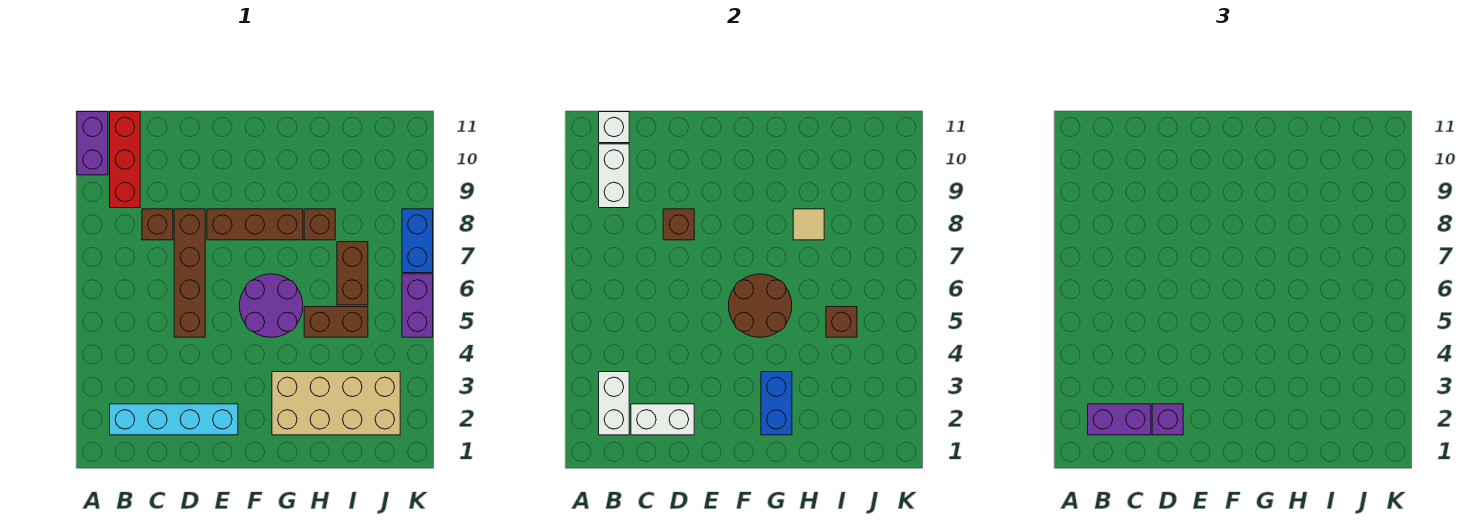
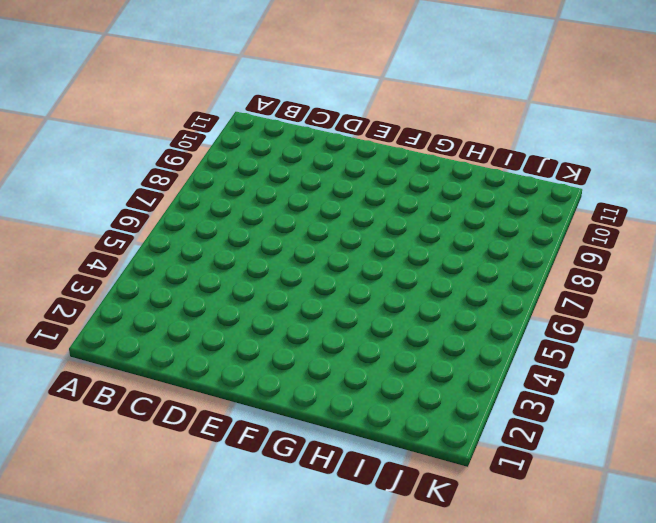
none -> purple 1x2 brick [77,112,108,175]
none -> cyan 1x4 brick [110,404,238,435]
none -> red 1x3 brick [110,112,140,208]

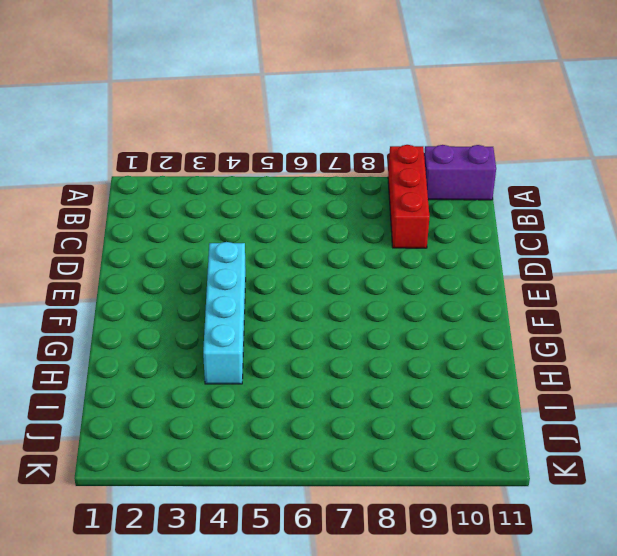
red 1x3 brick [388,145,429,248] -> red 1x3 brick turned to [110,112,140,208]
cyan 1x4 brick [203,242,246,384] -> cyan 1x4 brick moved to [110,404,238,435]
none -> brown 1x1 brick [142,209,173,240]
none -> brown 1x4 brick [174,209,205,337]
none -> brown 1x3 brick [207,209,303,240]

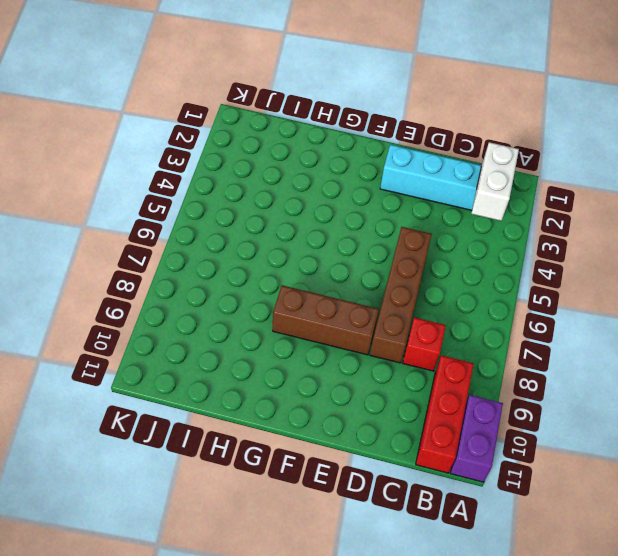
red 1x1 brick [403,317,446,371] -> brown 1x1 brick [142,209,173,240]
none -> purple 2x2 round brick [239,274,303,337]
none -> tan 2x4 brick [272,372,400,435]
none -> brown 1x2 brick [304,307,368,337]

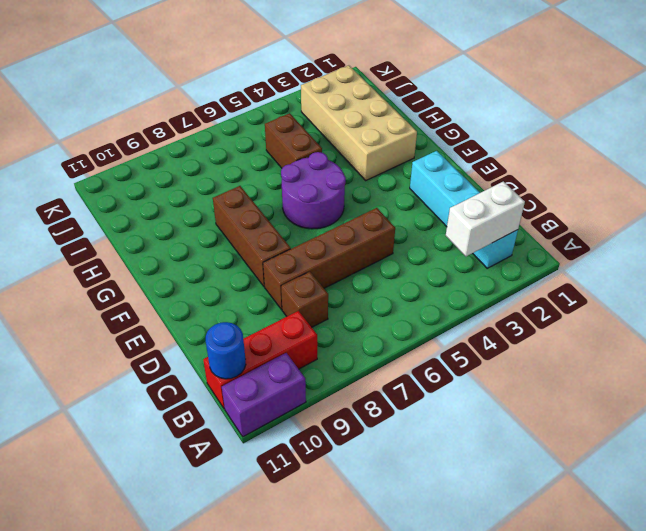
blue 1x1 round brick [206,322,246,379] -> white 1x1 brick [599,112,629,143]
none -> brown 1x1 brick [304,209,335,240]
none -> brown 1x2 brick [337,242,368,305]
none -> purple 1x2 brick [402,274,433,337]

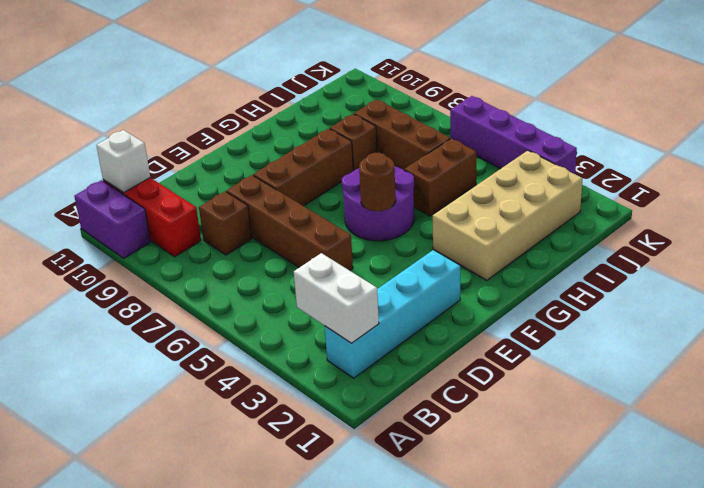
brown 1x1 round brick [359,153,396,211] -> brown 2x2 round brick [728,274,792,337]
brown 1x3 brick [354,99,450,170] -> brown 1x2 brick [337,242,368,305]
purple 1x4 brick [450,96,577,174] -> purple 1x2 brick [402,274,433,337]
none -> blue 1x2 brick [402,209,433,273]
none -> white 1x2 brick [599,144,629,208]
none -> white 1x2 brick [631,404,694,435]

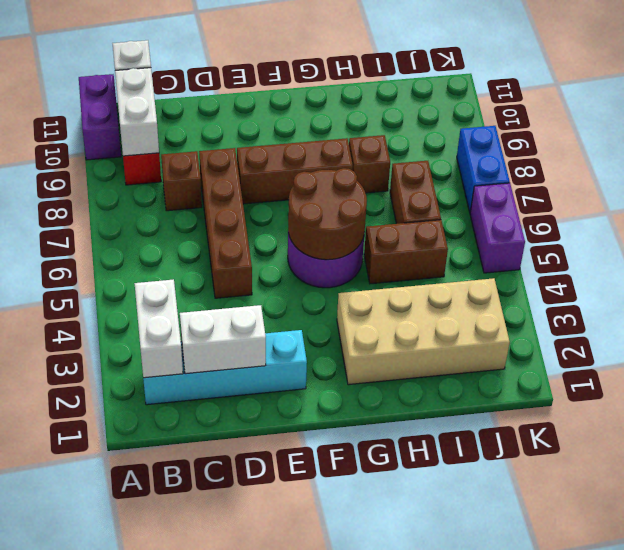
none -> brown 1x1 brick [663,209,694,240]
none -> blue 1x2 brick [761,372,792,435]
none -> tan 1x1 tile [793,209,824,240]

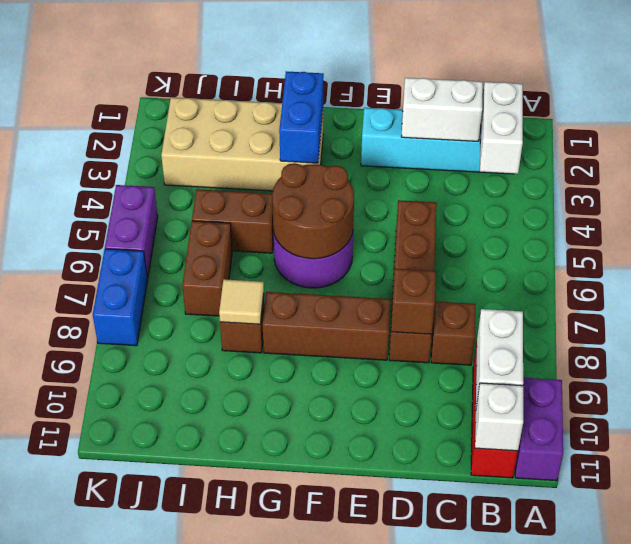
none -> brown 1x1 brick [826,307,857,337]
none -> purple 1x2 brick [1088,404,1151,435]
none -> purple 1x1 brick [1152,404,1183,435]

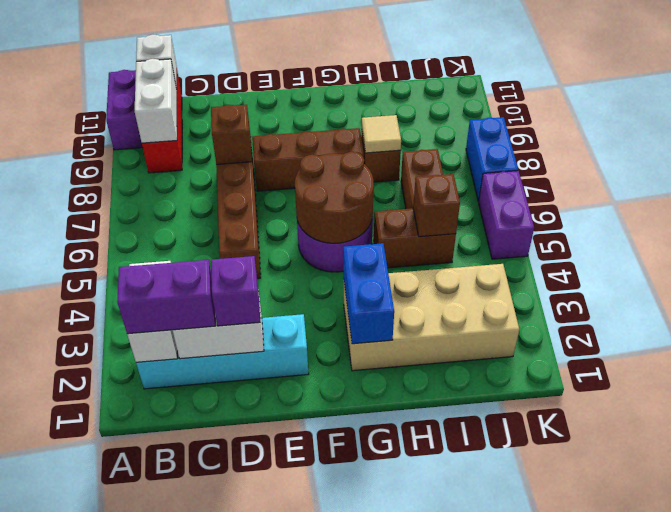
none -> brown 1x1 brick [142,209,173,240]

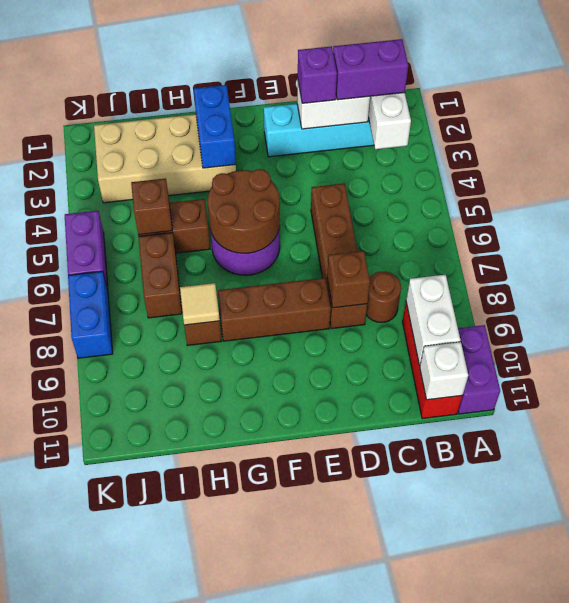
brown 1x1 round brick [366,272,401,322] -> brown 1x1 brick [142,209,173,240]

